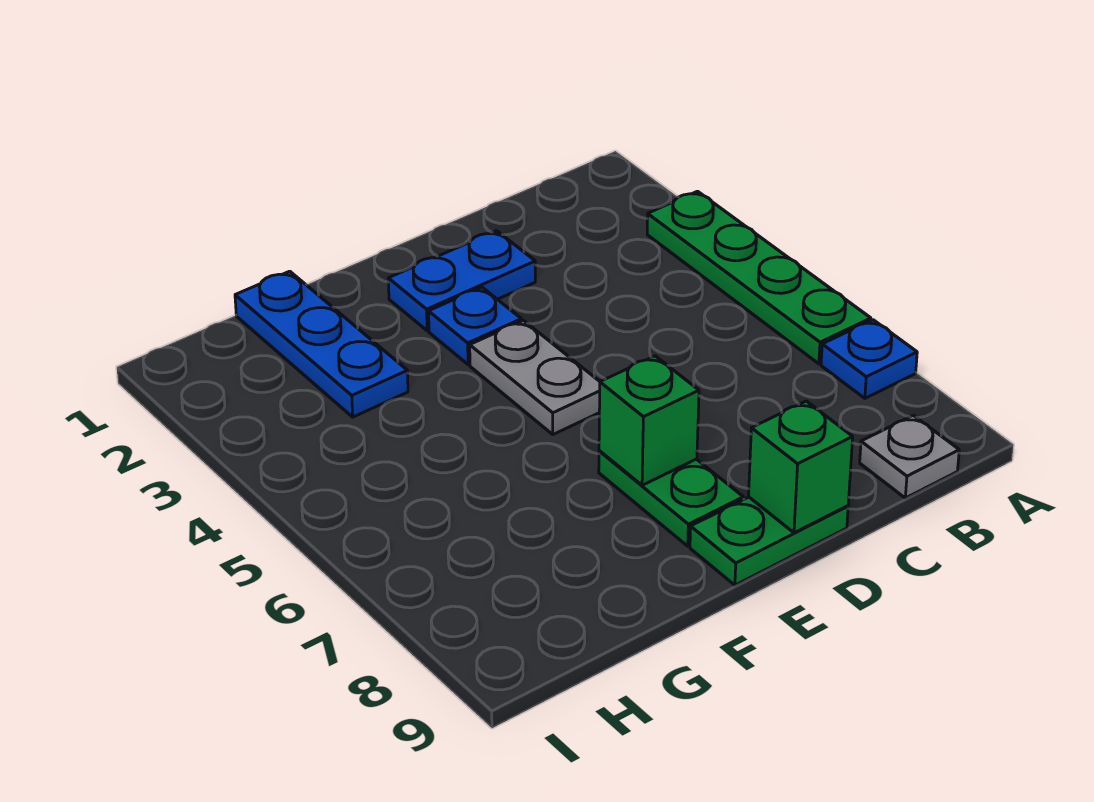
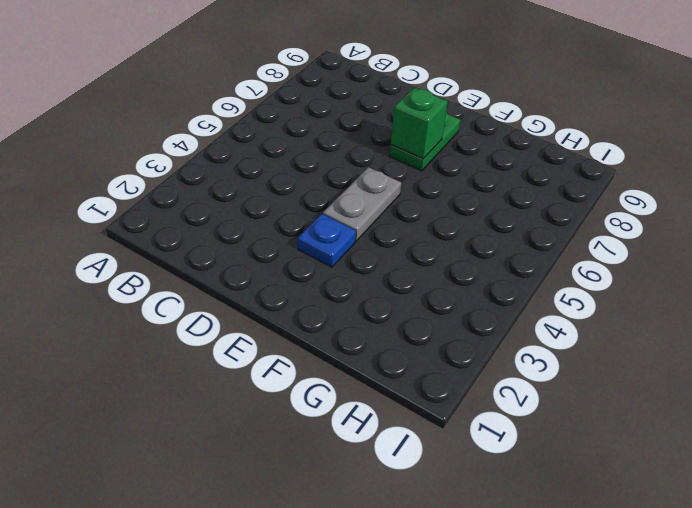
none -> green 1x4 plate [647,191,871,364]
none -> blue 1x1 plate [821,320,917,398]

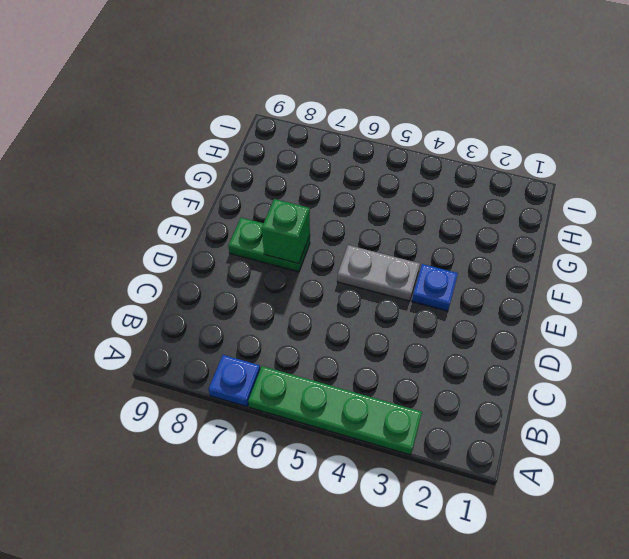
none -> grey 1x1 plate [860,415,959,498]
none -> blue 1x2 plate [388,231,535,331]

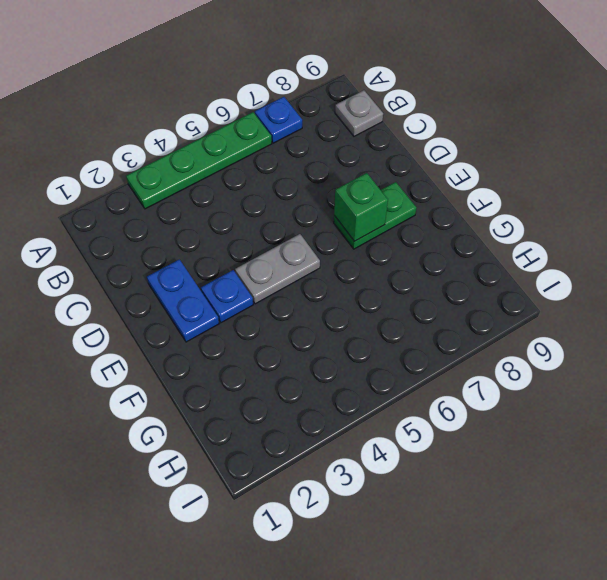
none -> green 1x2 plate [690,497,848,585]
none -> blue 1x3 plate [235,271,408,417]

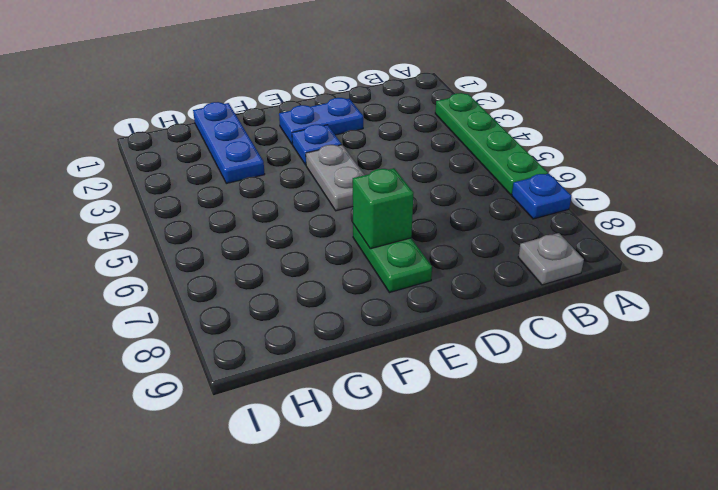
none -> green 1x2 plate [690,497,848,585]
none -> green 1x1 brick [749,401,853,533]

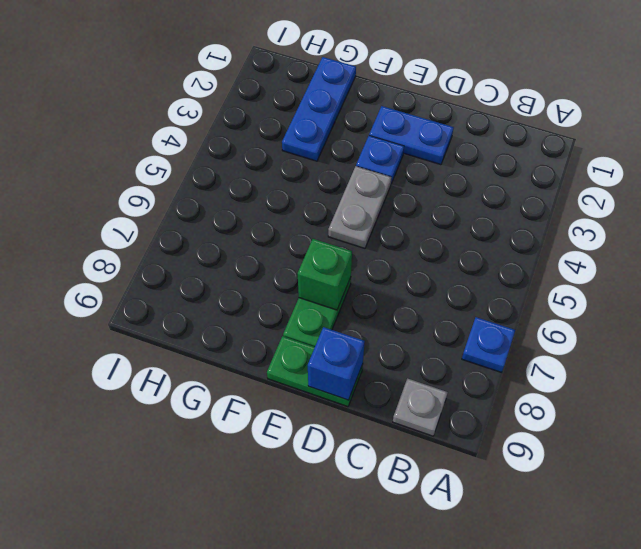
blue 1x1 brick [308,327,365,400] -> green 1x1 brick [749,401,853,533]
none -> green 1x4 plate [647,191,871,364]

